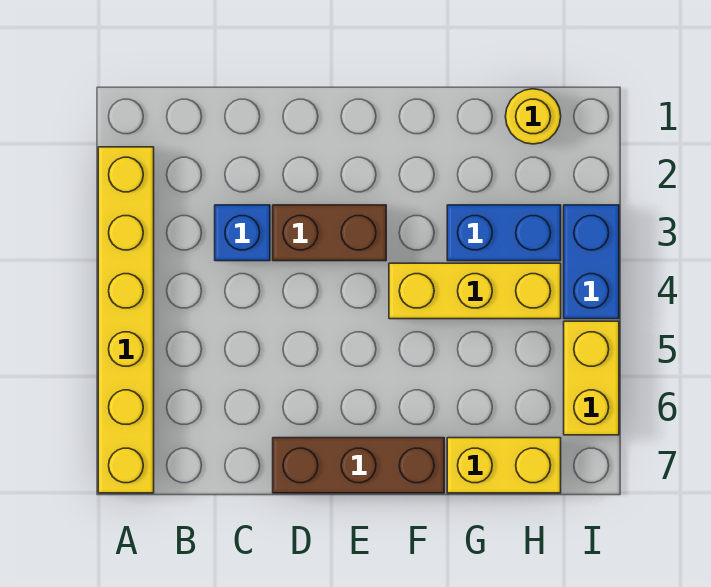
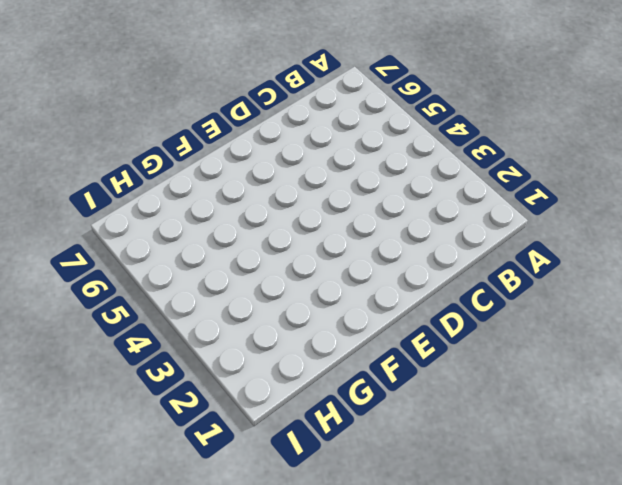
none -> yellow 1x6 brick [98,147,154,493]
none -> blue 1x1 brick [215,205,270,261]

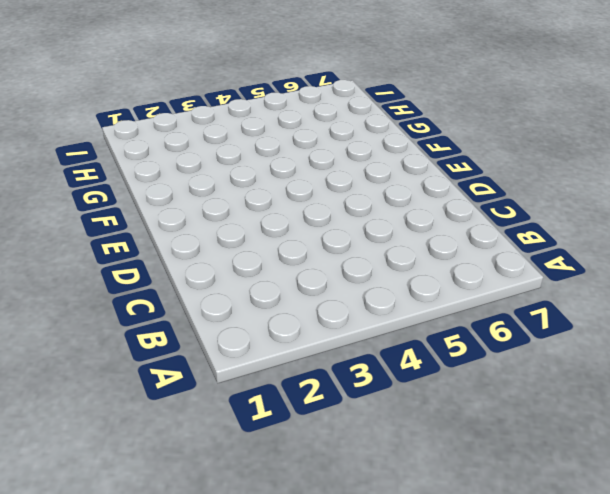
none -> yellow 1x6 brick [98,147,154,493]
none -> blue 1x1 brick [215,205,270,261]

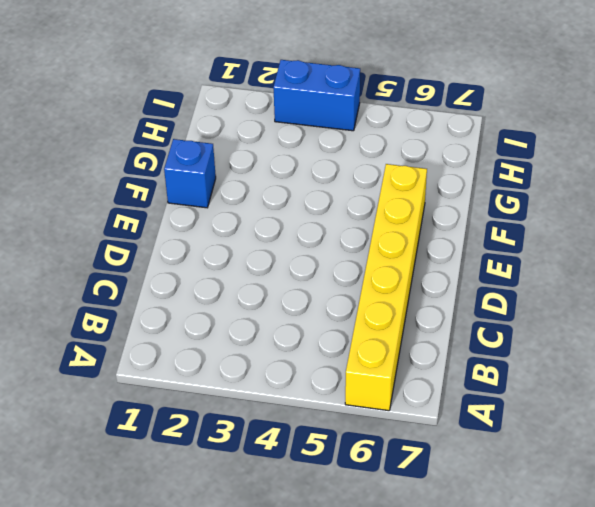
yellow 1x6 brick [345,164,427,411] -> yellow 1x6 brick turned to [98,147,154,493]
blue 1x1 brick [164,139,216,208] -> blue 1x1 brick moved to [215,205,270,261]
none -> brown 1x2 brick [273,205,386,261]
none -> brown 1x3 brick [273,438,444,493]

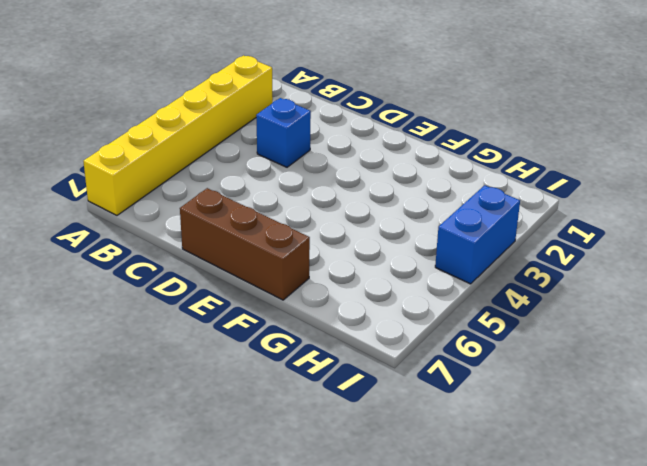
none -> brown 1x2 brick [273,205,386,261]
none -> yellow 1x3 brick [389,263,561,319]

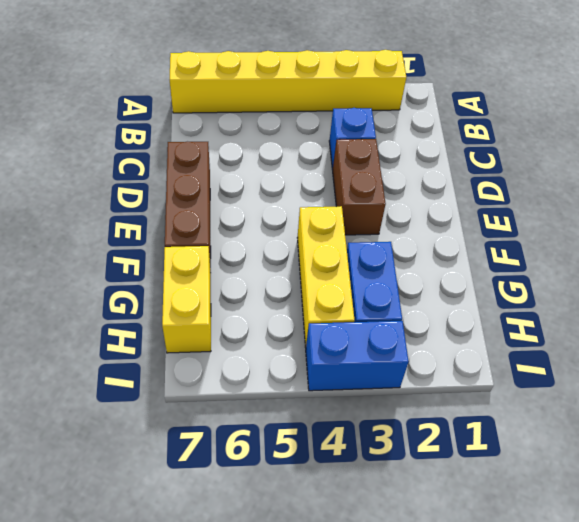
none -> yellow 1x1 round brick [505,89,561,144]
none -> yellow 1x2 brick [564,321,619,435]

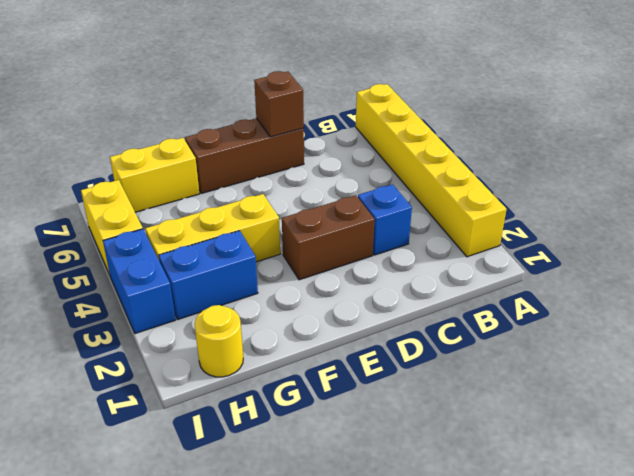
brown 1x1 brick [254,71,304,137] -> none

